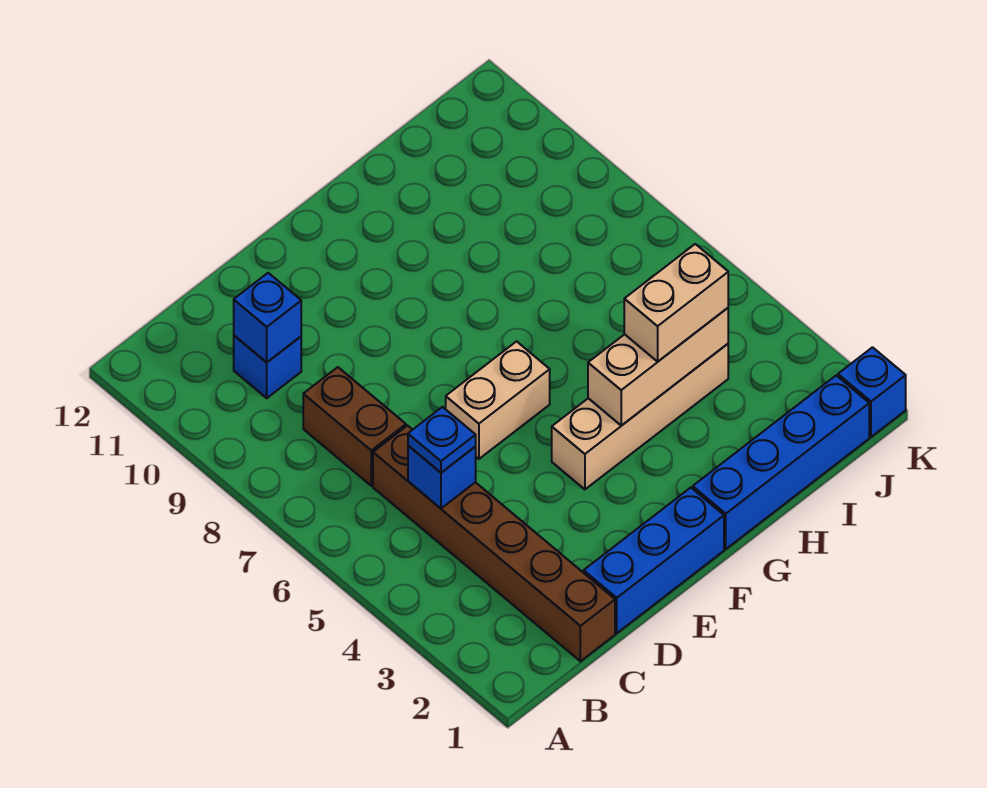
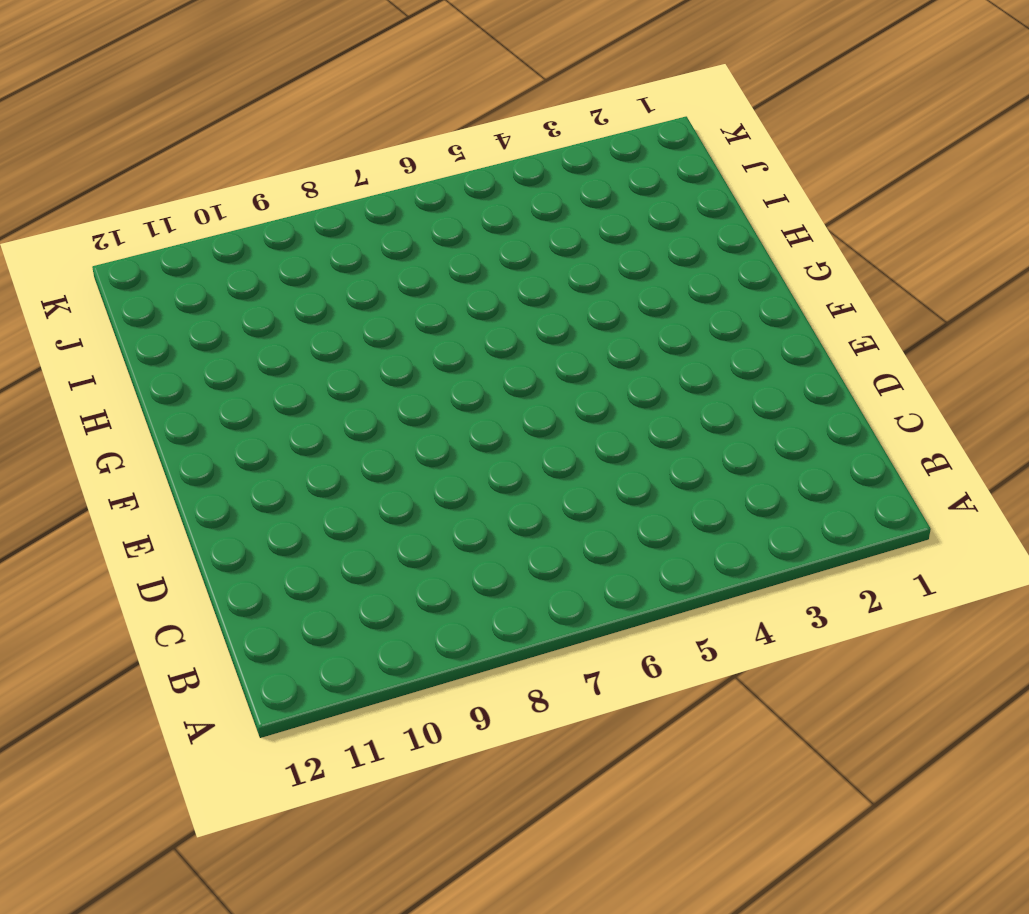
none -> brown 1x6 brick [373,426,615,661]
none -> brown 1x2 brick [303,367,406,486]
none -> blue 1x1 brick [234,336,301,398]

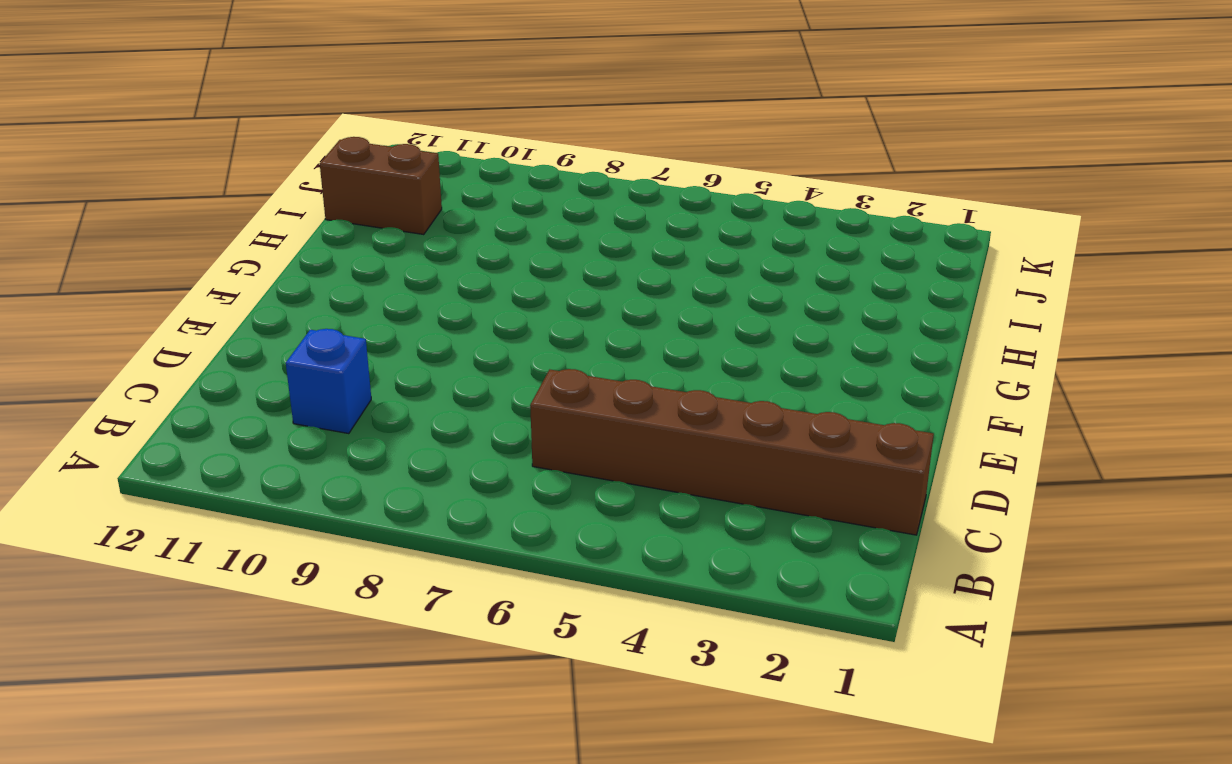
brown 1x2 brick [320,137,442,234] -> brown 1x2 brick moved to [303,367,406,486]
none -> blue 1x3 brick [584,488,724,633]
none -> tan 1x2 brick [446,341,550,459]
none -> tan 1x4 brick [552,344,728,489]

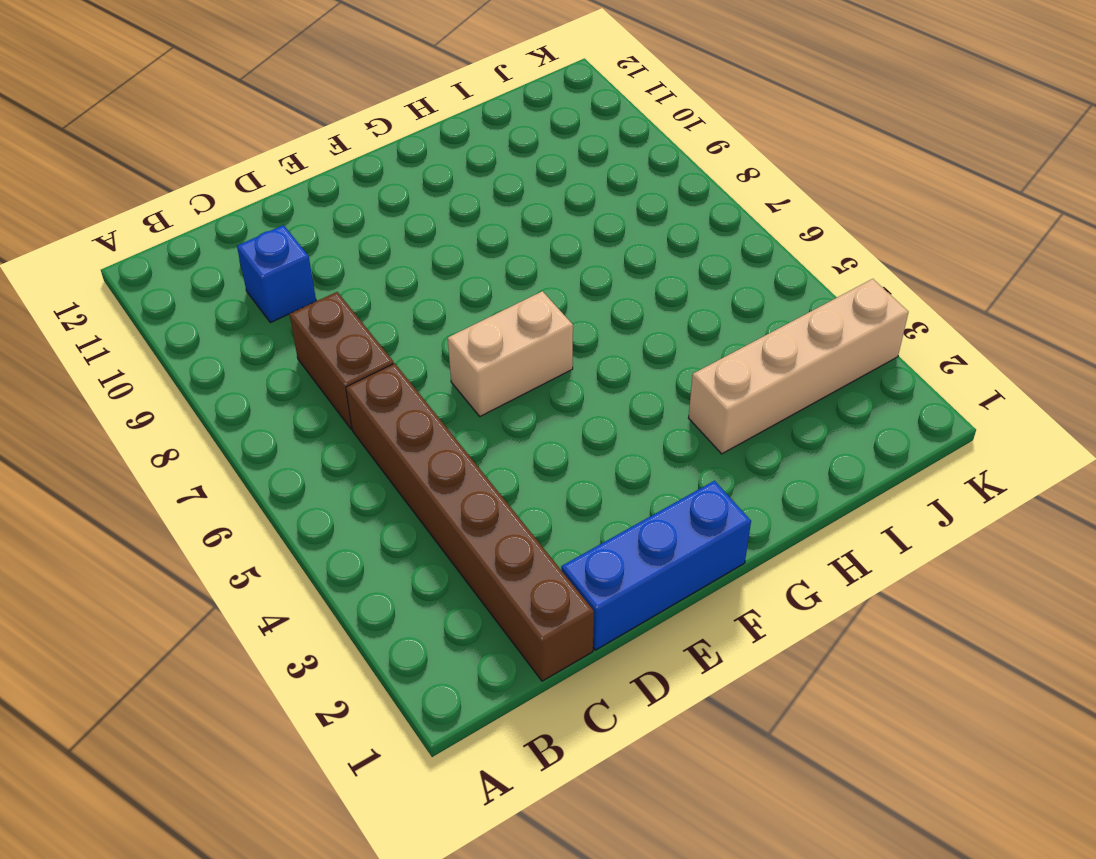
tan 1x4 brick [689,279,908,454] -> tan 1x4 brick moved to [552,344,728,489]
none -> blue 1x4 brick [693,375,869,549]
none -> blue 1x1 brick [838,347,906,437]
none -> blue 1x1 brick [408,446,476,508]

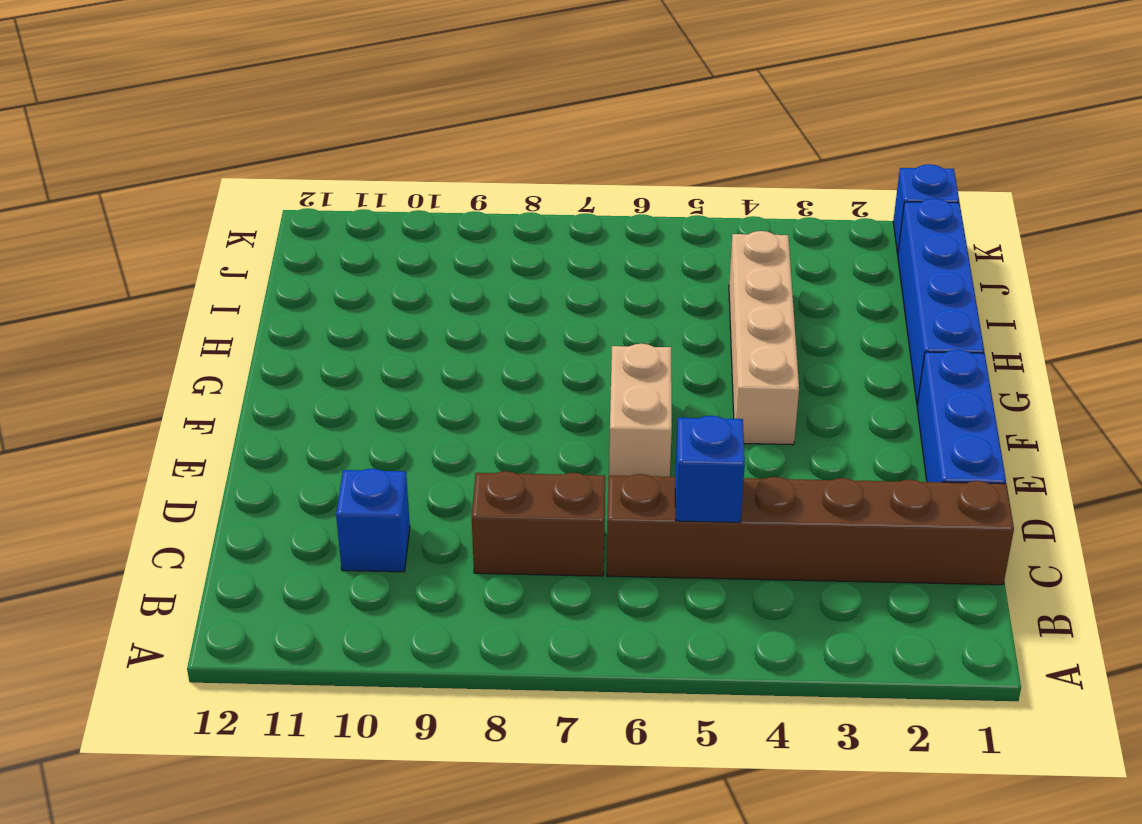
none -> blue 1x1 brick [234,273,301,362]
none -> tan 1x3 brick [588,308,728,426]
none -> blue 1x1 plate [408,407,476,473]

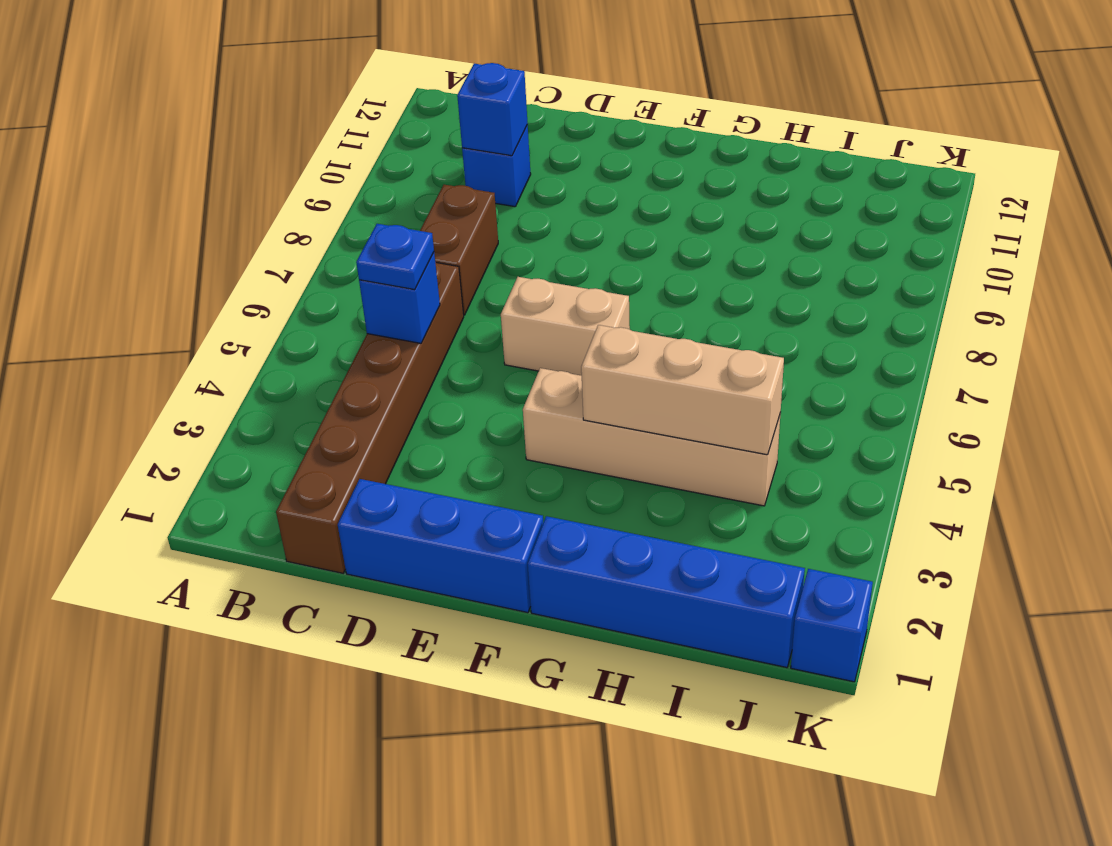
none -> tan 1x2 brick [624,244,728,362]

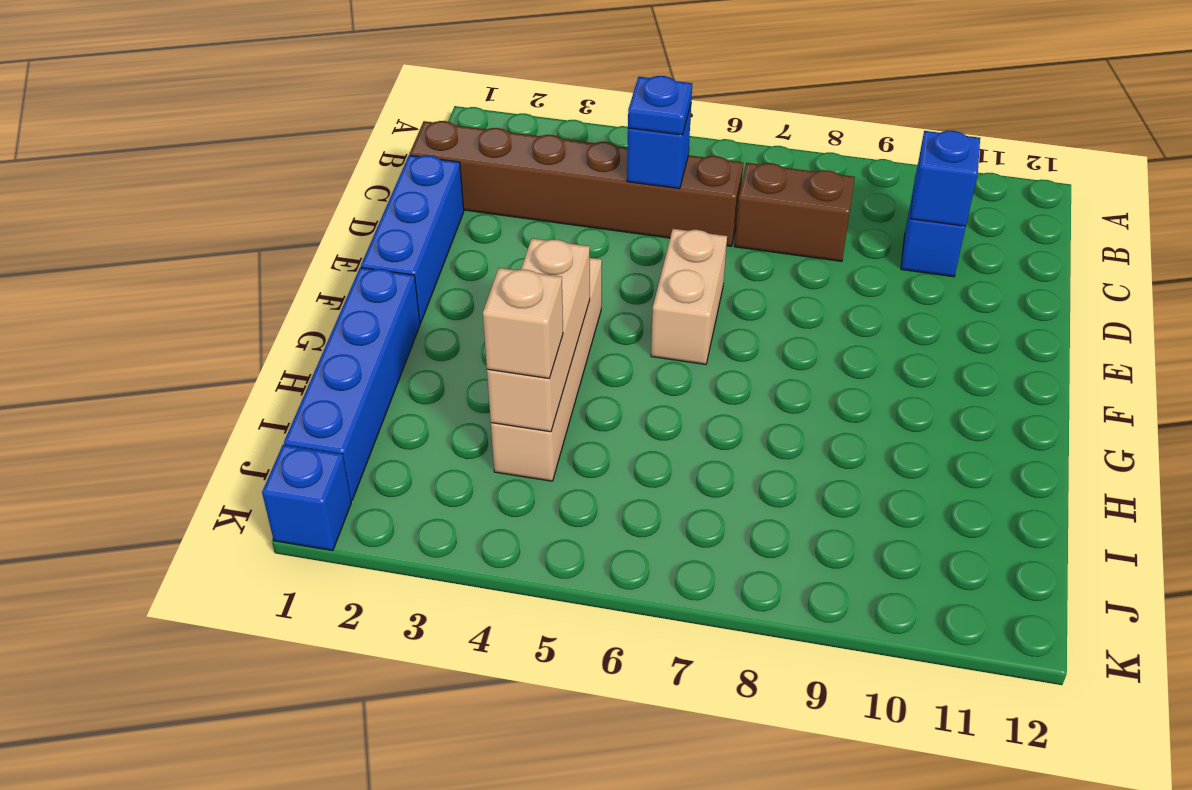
tan 1x1 brick [483,268,563,378] -> tan 1x2 brick [624,244,728,362]

